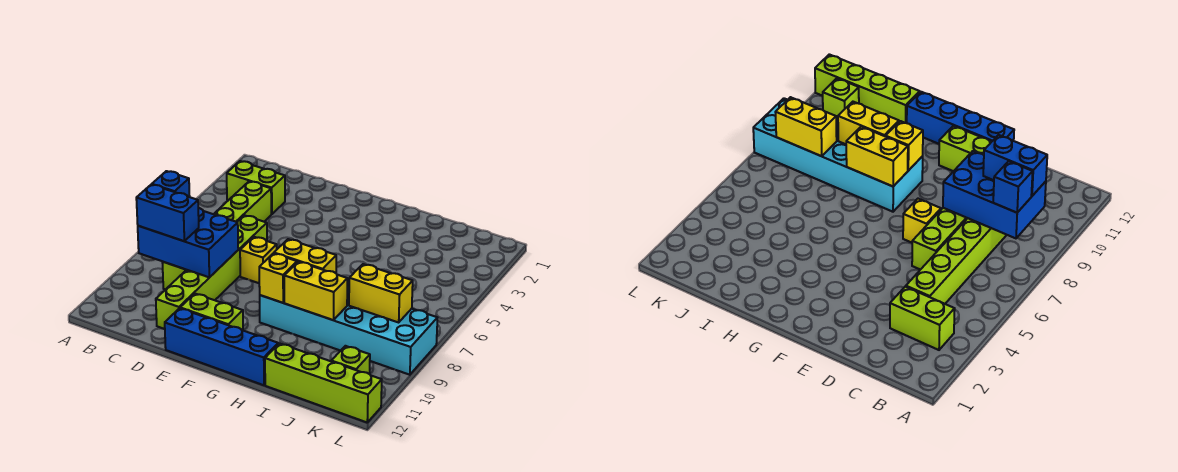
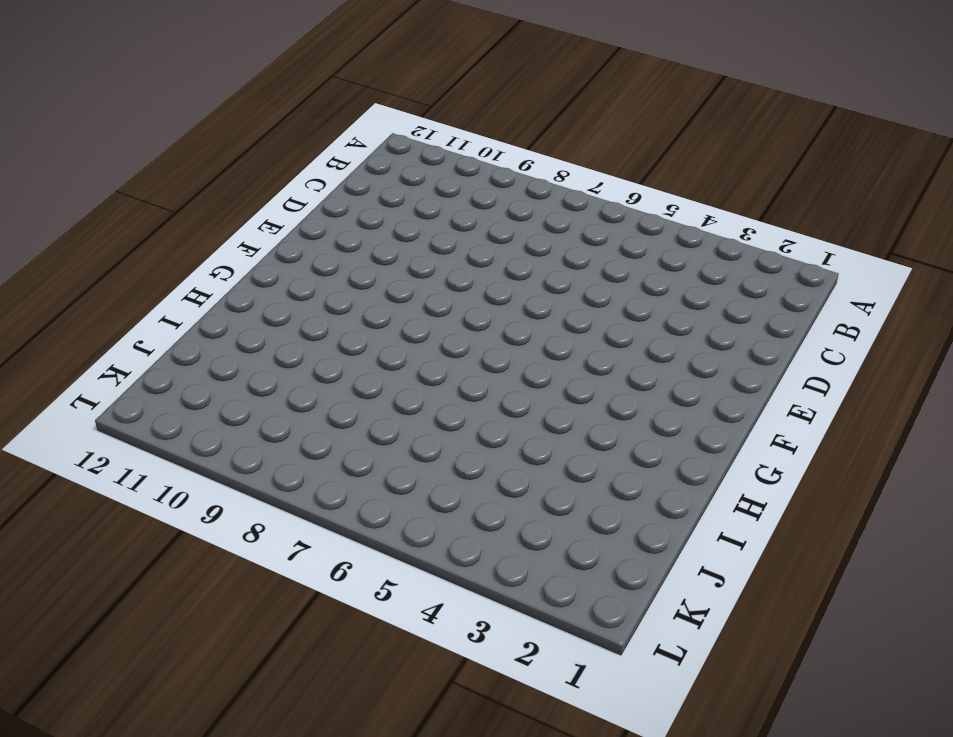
none -> lime 1x2 brick [227,161,285,214]
none -> lime 1x6 brick [162,181,271,290]
none -> lime 1x6 brick [156,215,267,329]

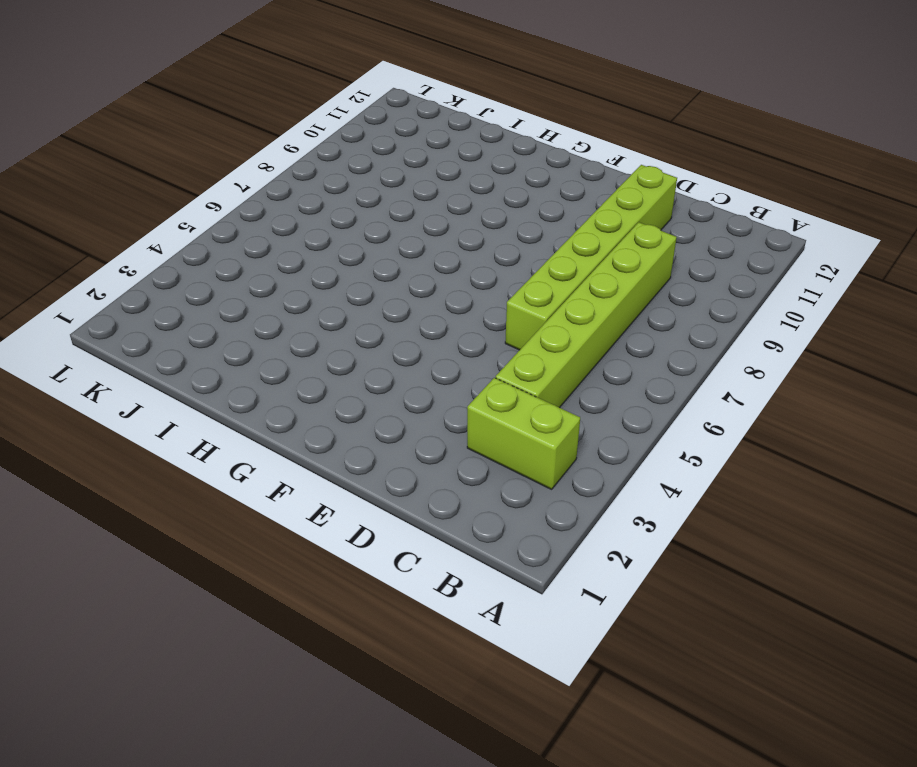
none -> yellow 1x1 brick [240,237,277,283]
none -> lime 1x2 brick [180,294,243,330]
none -> blue 1x4 brick [165,308,278,385]

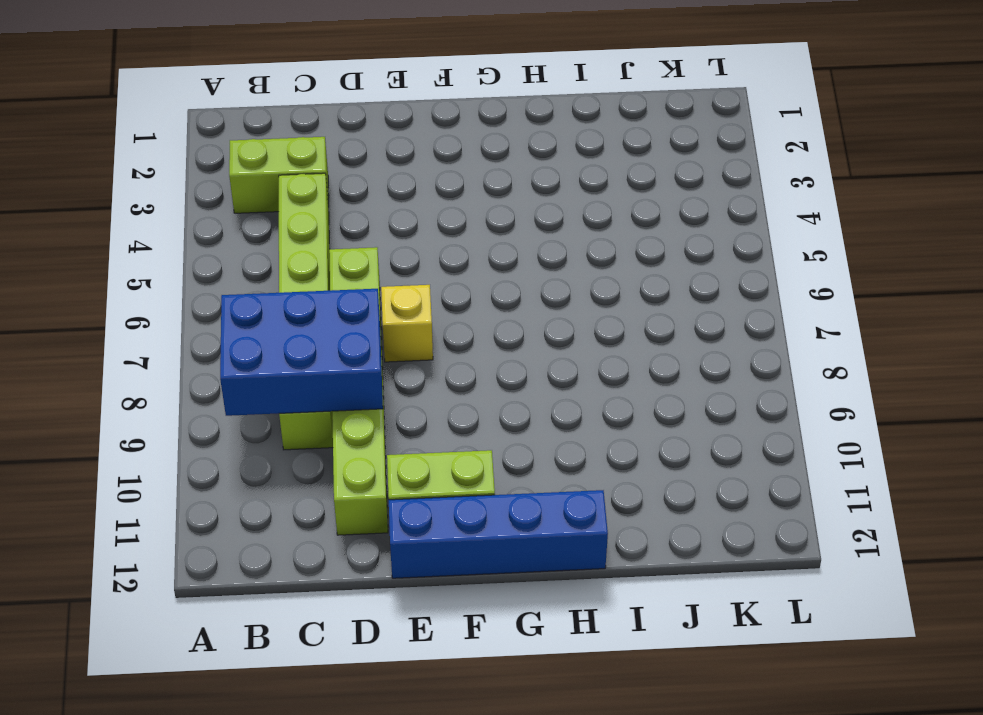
none -> cyan 2x6 brick [260,286,437,375]
none -> lime 1x4 brick [265,343,382,422]
none -> lime 1x1 brick [331,346,370,374]

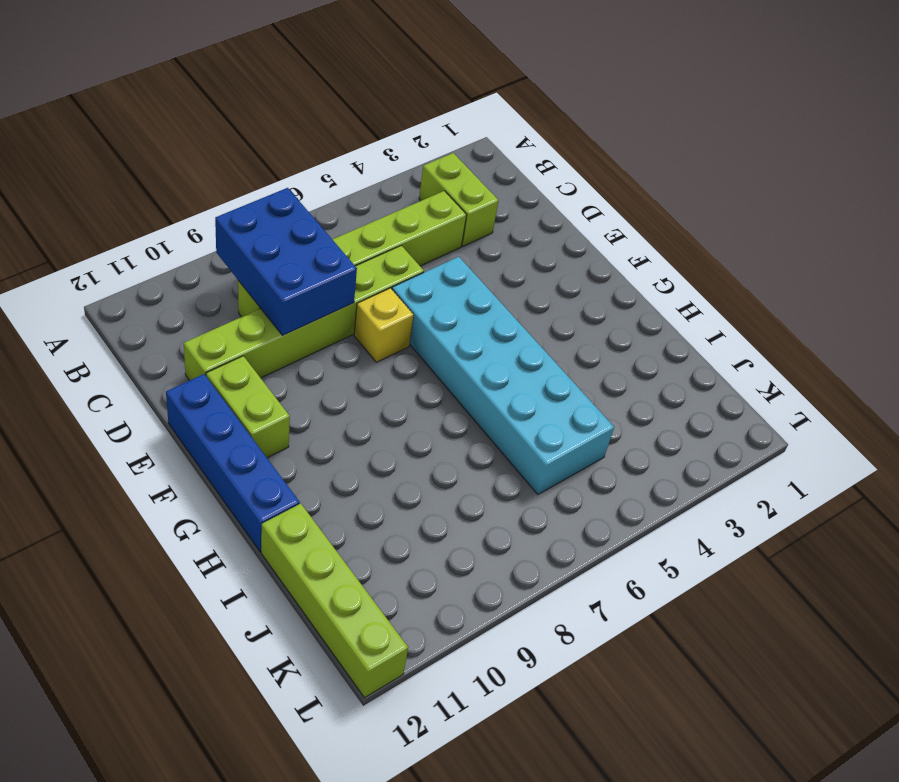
cyan 2x6 brick [392,257,614,494] -> cyan 2x6 brick moved to [260,286,437,375]
none -> lime 1x1 brick [331,346,370,374]
none -> yellow 1x2 brick [274,239,336,273]
none -> yellow 1x1 brick [259,253,297,303]

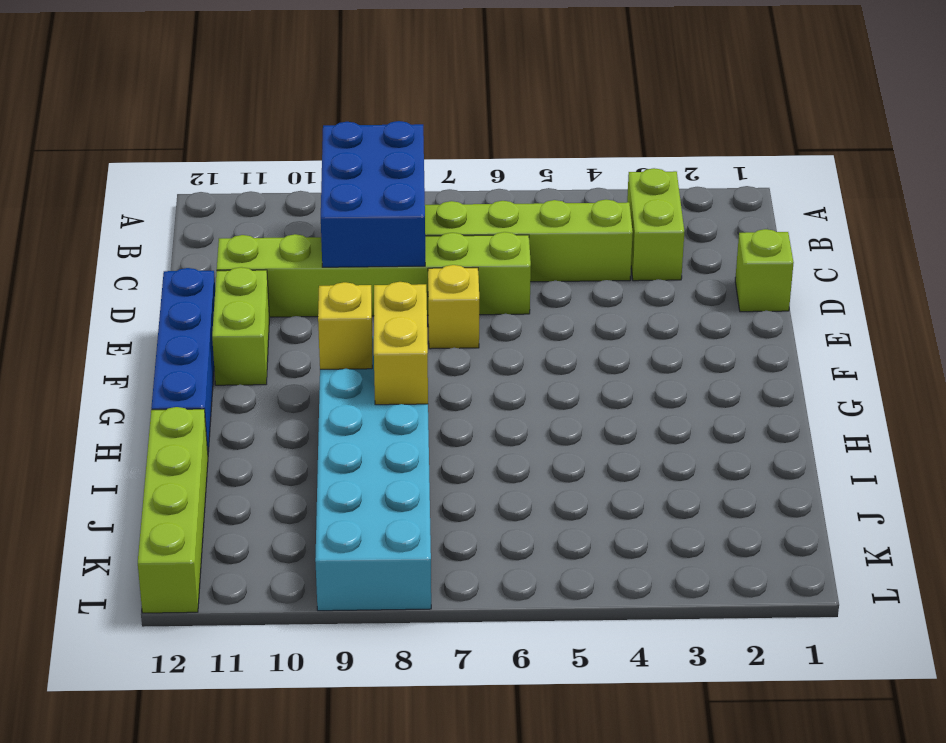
lime 1x1 brick [735,229,794,312] -> lime 1x1 brick moved to [331,346,370,374]
none -> yellow 1x2 brick [284,262,347,320]
none -> yellow 1x2 brick [349,264,413,322]
none -> blue 1x1 brick [152,171,190,197]

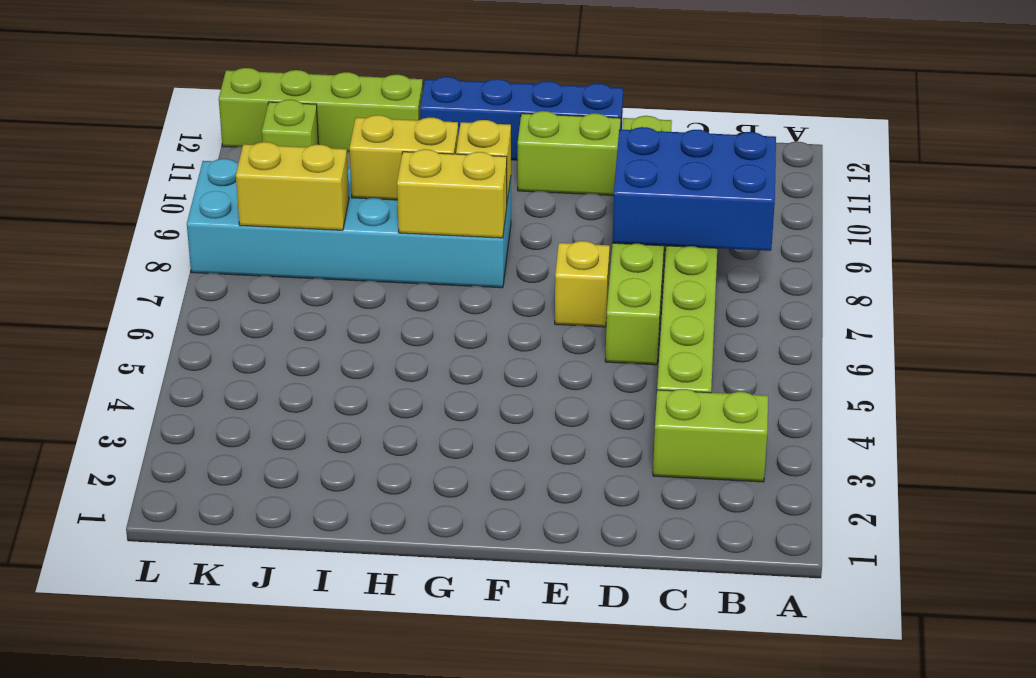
none -> blue 1x1 brick [152,171,190,197]
none -> blue 1x2 brick [136,185,199,241]

